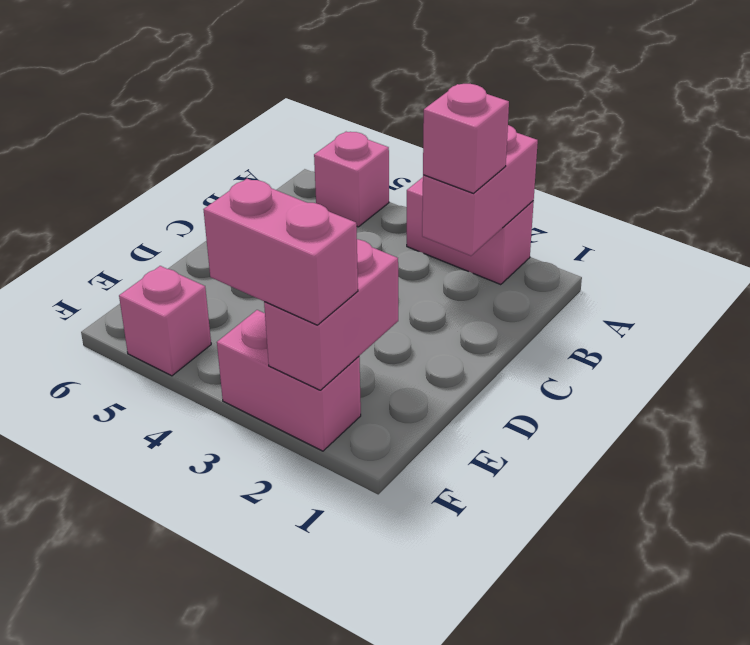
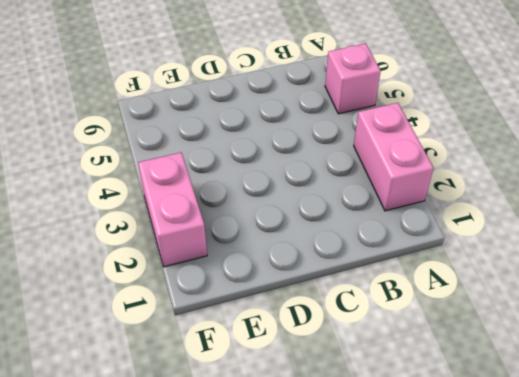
none -> pink 1x1 brick [119,266,211,376]
none -> pink 1x2 brick [422,125,538,256]

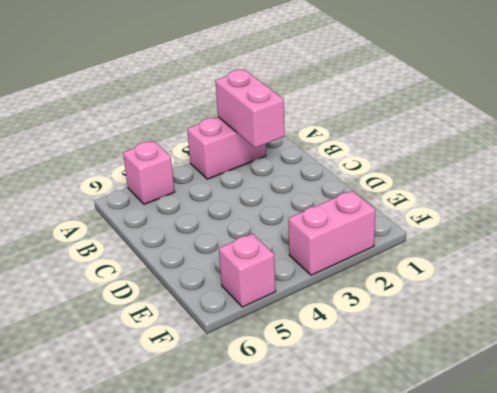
none -> pink 1x2 brick [264,239,398,390]
none -> pink 1x1 brick [423,84,509,193]

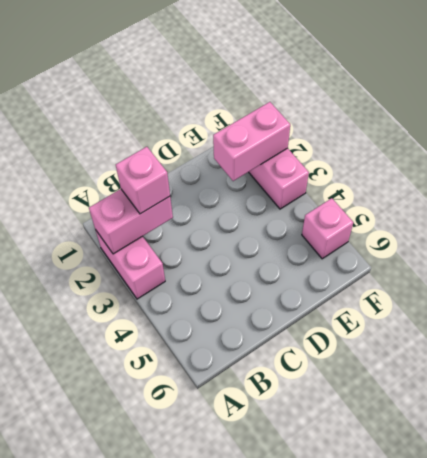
none -> pink 1x1 brick [314,132,389,227]
none -> pink 1x2 brick [203,179,358,325]

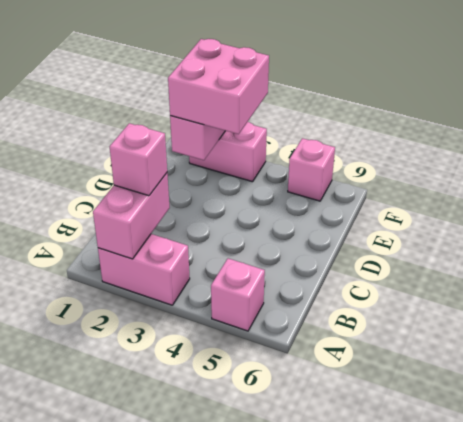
pink 2x2 brick [168,39,269,134] -> pink 1x2 brick [203,179,358,325]

